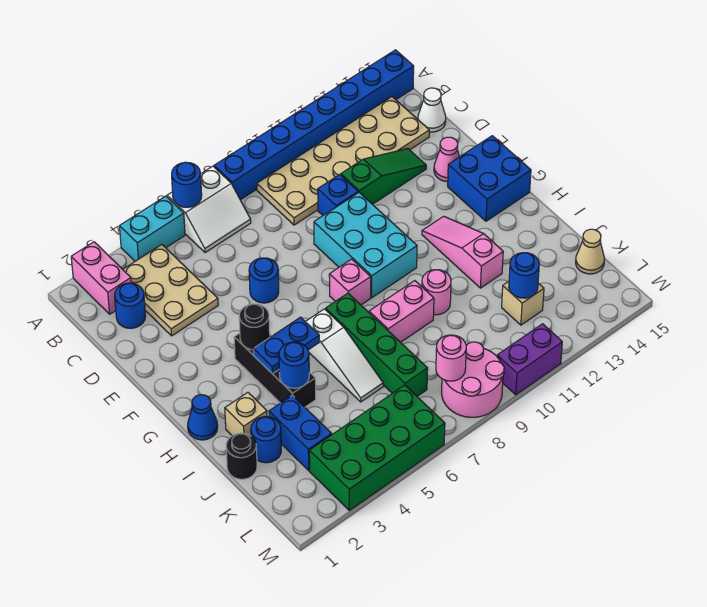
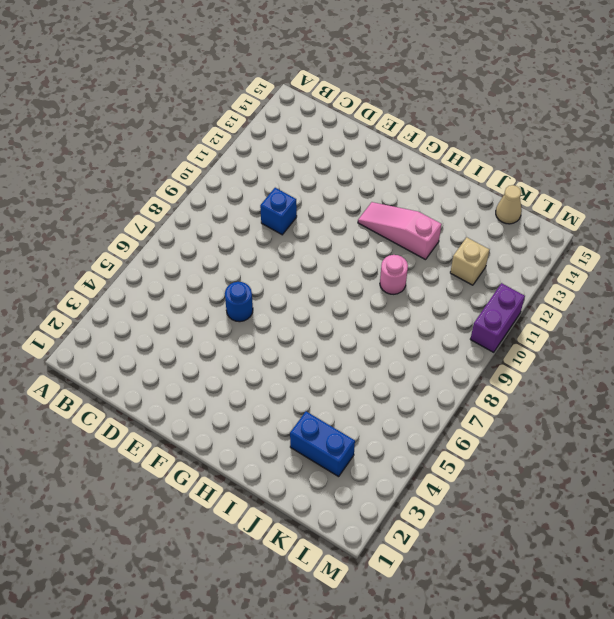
none -> pink 1x2 brick [71,242,131,314]
none -> cyan 1x2 brick [119,196,185,261]
none -> white 2x2 slope [167,166,251,253]
none -> blue 1x8 brick [214,50,414,200]

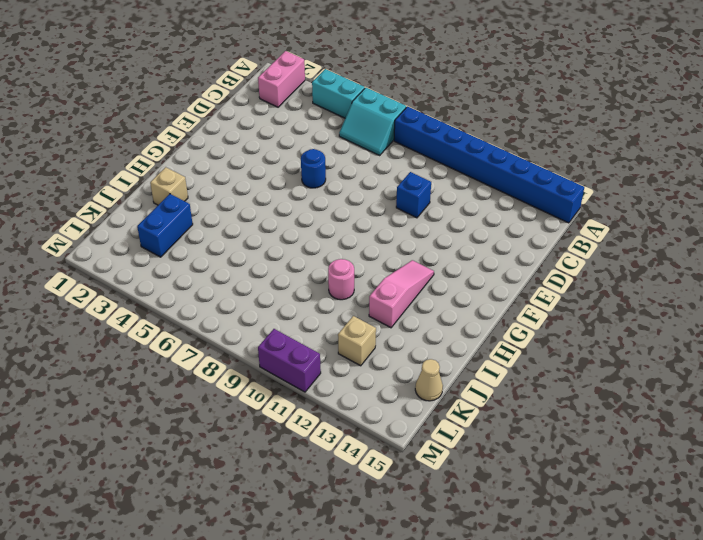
cyan 2x2 slope [339,88,406,155] -> white 2x2 slope [167,166,251,253]
none -> tan 2x3 plate [123,245,218,336]
none -> tan 2x6 plate [257,97,429,225]
none -> blue 1x1 round brick [115,283,146,328]
none -> white 1x1 cone [418,88,446,132]

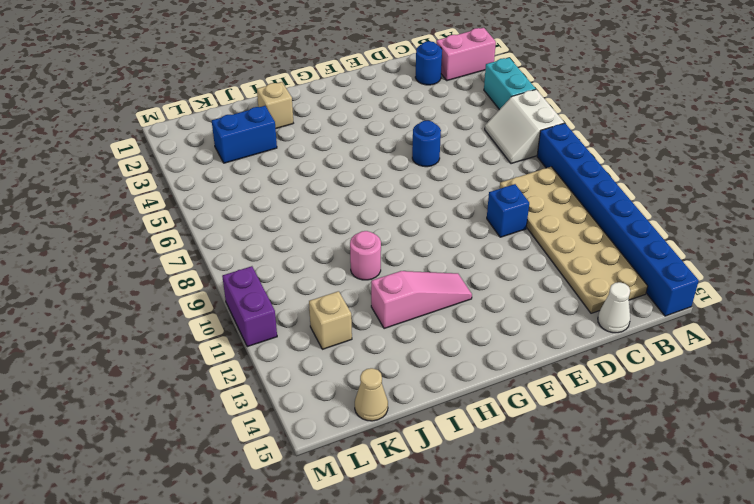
none -> tan 2x3 plate [123,245,218,336]
none -> green 1x3 slope [341,149,426,204]
none -> cyan 2x3 brick [314,192,417,298]
none -> pink 1x1 cone [434,137,459,181]

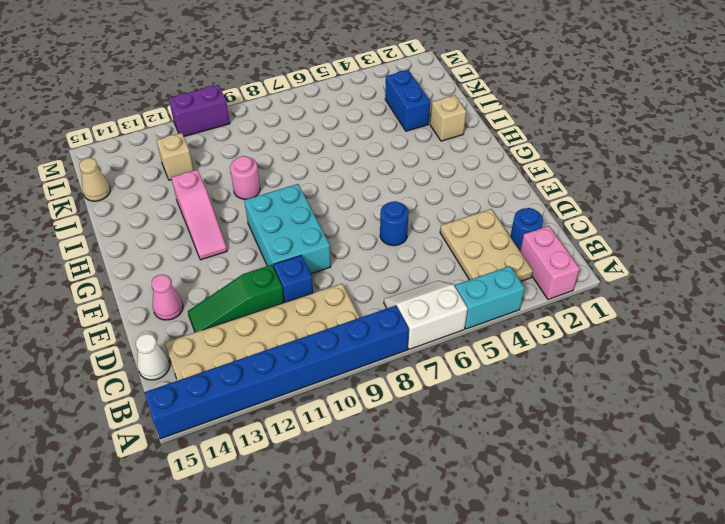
none -> blue 2x2 brick [448,136,531,221]
none -> black 1x3 brick [234,333,316,407]
none -> pink 1x1 brick [329,259,371,305]
none -> blue 1x1 cone [188,395,218,440]

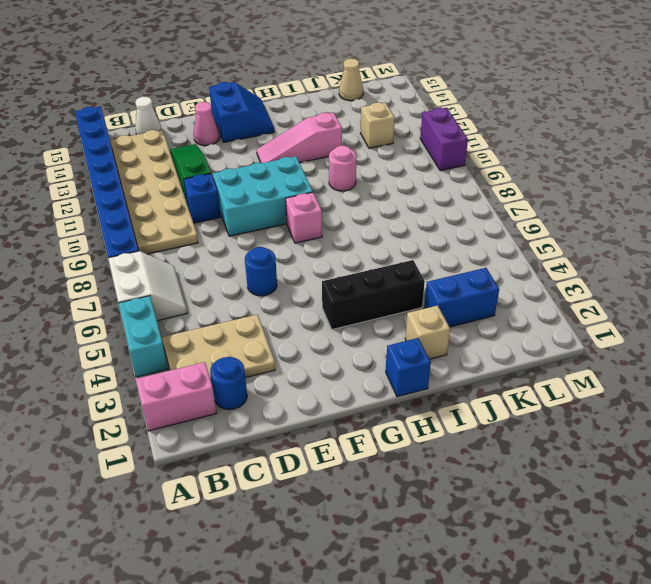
blue 2x2 slope [209,82,274,142] -> blue 2x2 brick [448,136,531,221]
blue 1x1 brick [386,338,431,397] -> blue 1x1 cone [188,395,218,440]
none -> white 1x3 slope [305,309,383,402]
none -> green 1x4 brick [326,293,428,396]
none -> pink 1x2 brick [369,281,434,342]
none -> black 1x1 round brick [226,433,257,479]

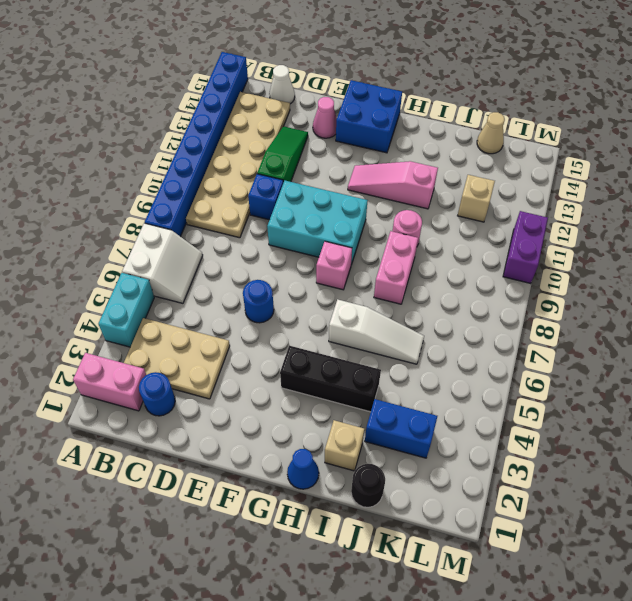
none -> green 1x4 brick [326,293,428,396]
none -> blue 1x1 round brick [251,417,281,463]
none -> green 2x4 brick [309,385,445,510]
none -> pink 2x2 round brick [442,342,504,417]

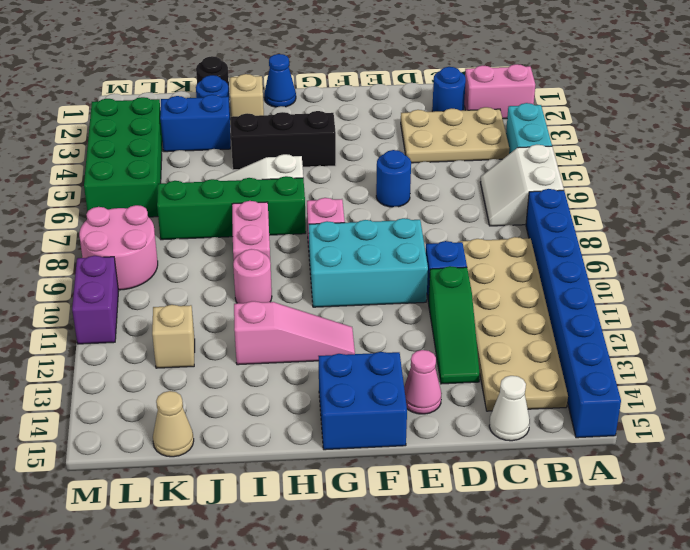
none -> blue 1x1 round brick [172,162,202,207]
none -> black 1x1 round brick [239,304,270,350]
none -> blue 1x2 plate [253,317,319,374]
none -> blue 1x1 round brick [279,342,309,388]

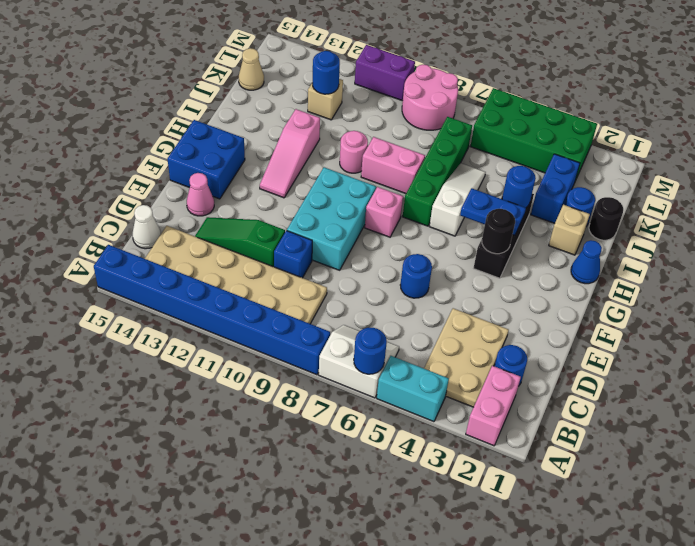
none -> pink 1x1 round brick [436,335,466,381]

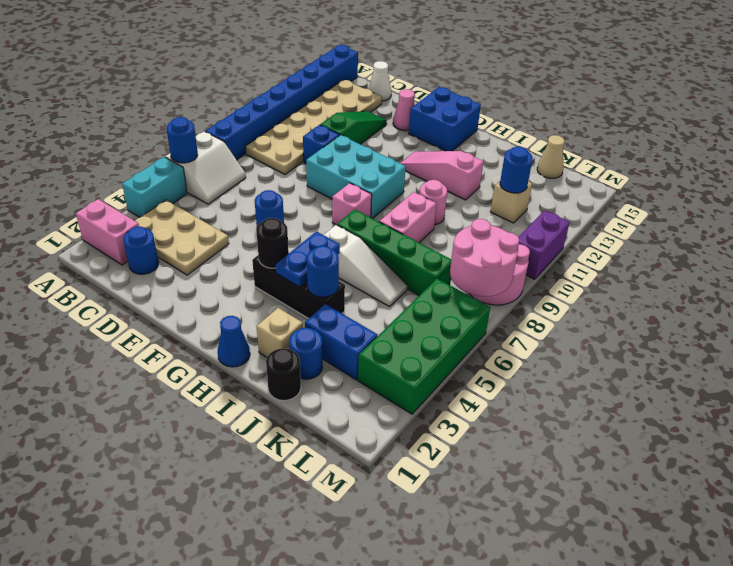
pink 2x2 round brick [450,219,519,296] -> pink 1x1 round brick [436,335,466,381]

